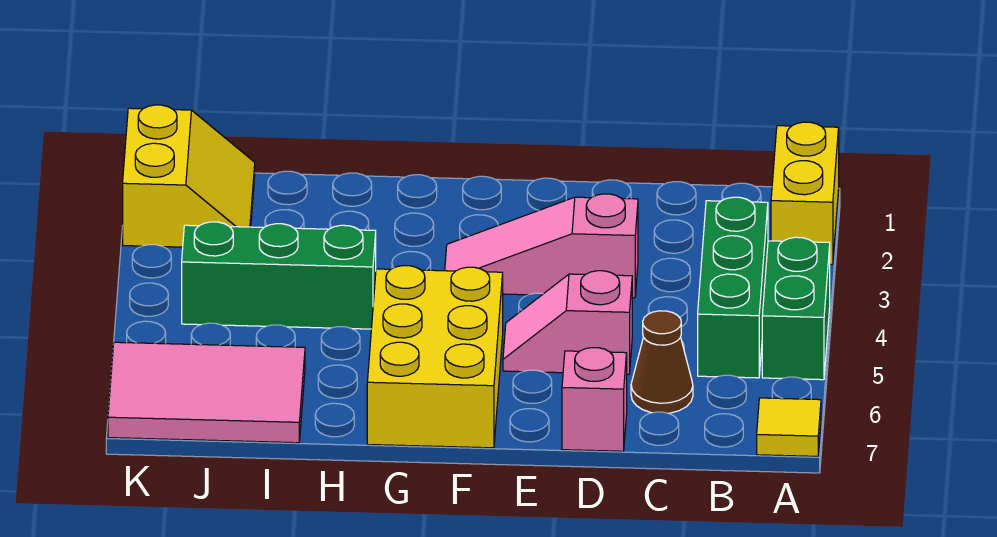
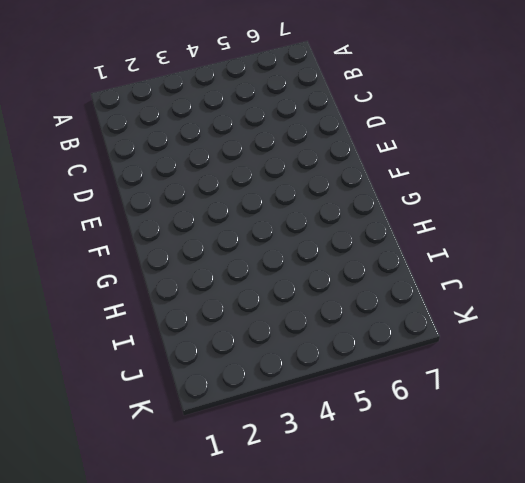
none -> yellow 1x2 brick [771,122,839,264]
none -> green 1x2 brick [762,237,830,380]
none -> yellow 1x1 tile [757,398,821,456]

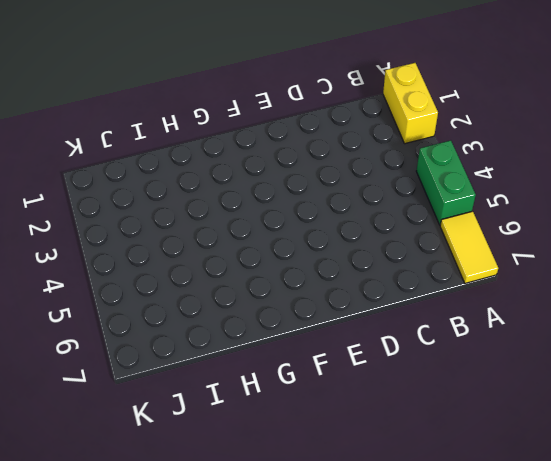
yellow 1x2 tile [440,211,498,283] -> yellow 1x1 tile [757,398,821,456]
none -> green 1x3 brick [698,197,768,378]
none -> brown 1x1 cone [631,311,693,413]
none -> pink 1x3 slope [445,194,638,298]

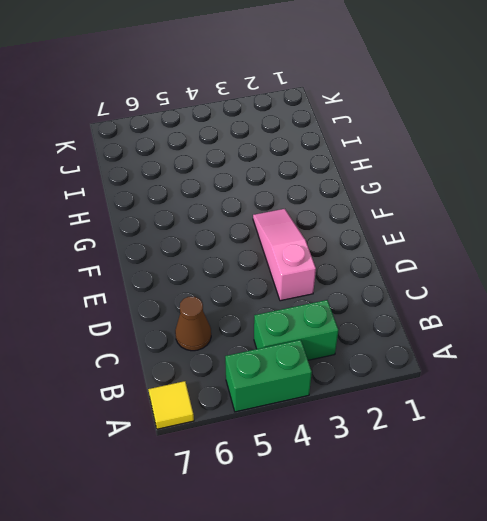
green 1x2 brick [254,300,338,360] -> green 1x3 brick [698,197,768,378]
none -> yellow 1x2 brick [771,122,839,264]
none -> pink 1x2 slope [503,271,632,374]
none -> pink 1x1 brick [562,348,627,451]

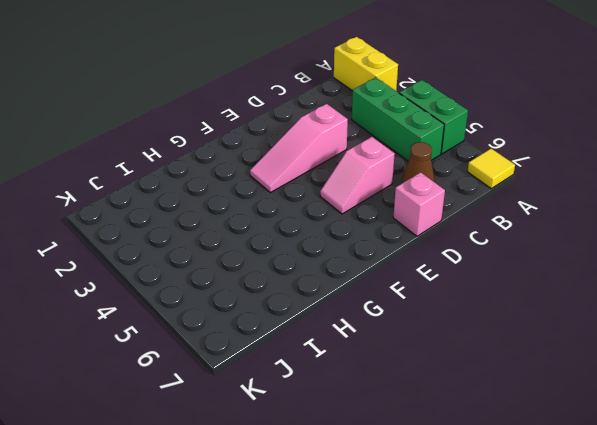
none -> yellow 2x3 brick [367,266,503,448]
none -> green 1x3 brick [182,222,376,329]
none -> pink 2x3 tile [108,342,305,443]

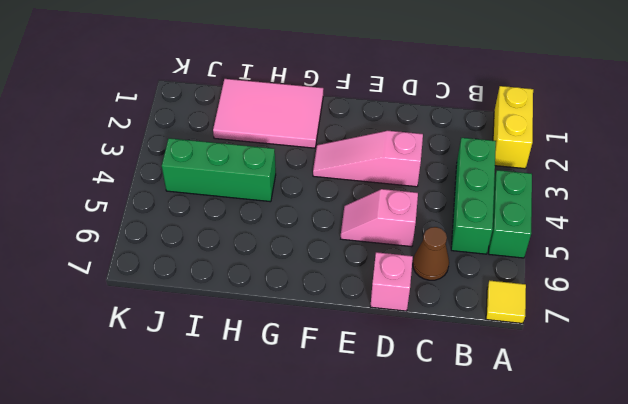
pink 2x3 tile [213,79,323,148] -> pink 2x3 tile moved to [108,342,305,443]
none -> yellow 2x3 brick [367,266,503,448]
none -> yellow 2x2 slope [123,105,255,247]

